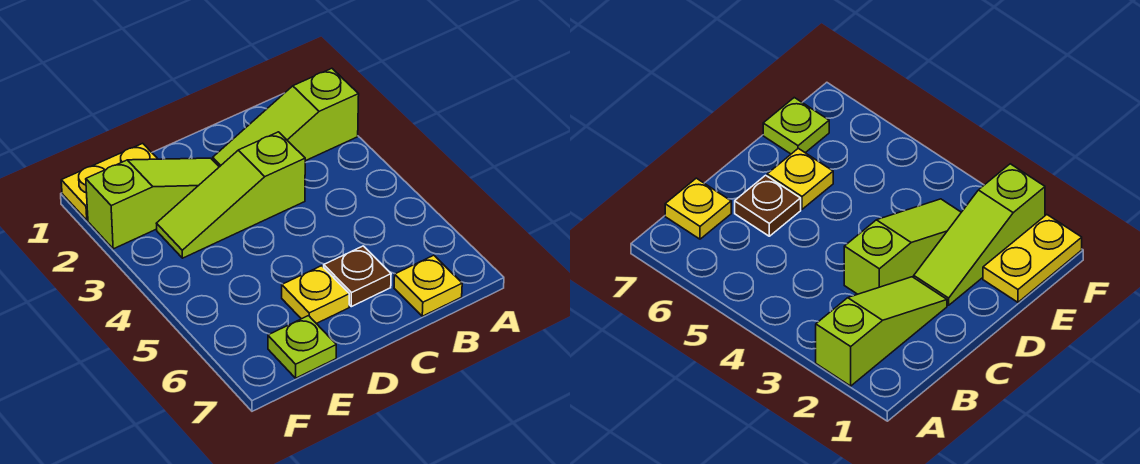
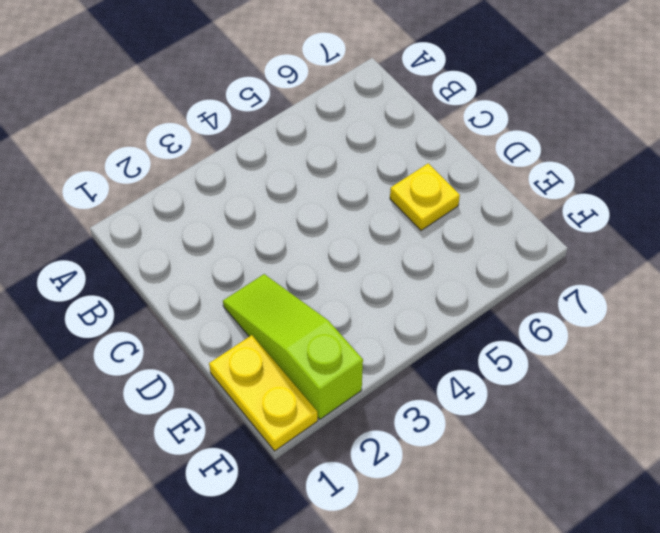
none -> lime 1x3 slope [213,68,359,167]
none -> yellow 1x1 plate [394,255,462,316]

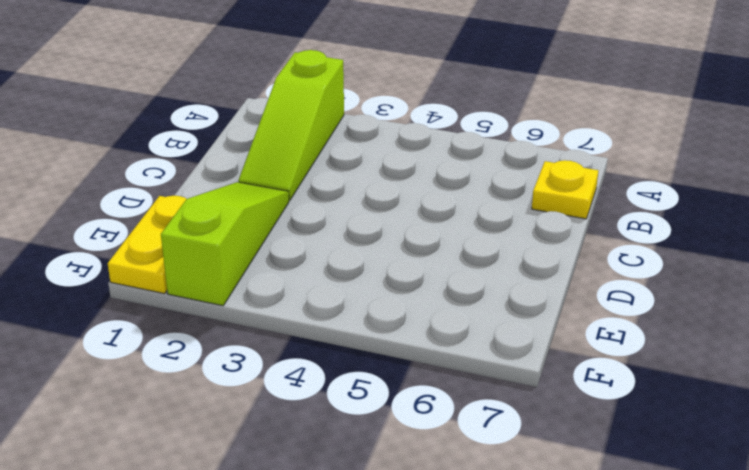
none -> lime 1x3 slope [156,132,305,258]
none -> brown 1x1 plate [324,246,391,307]

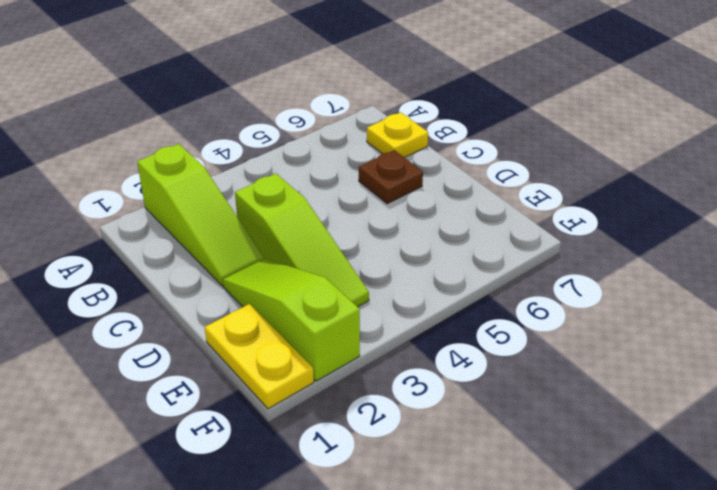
none -> yellow 1x1 plate [282,266,349,324]
none -> lime 1x1 plate [268,316,336,378]

